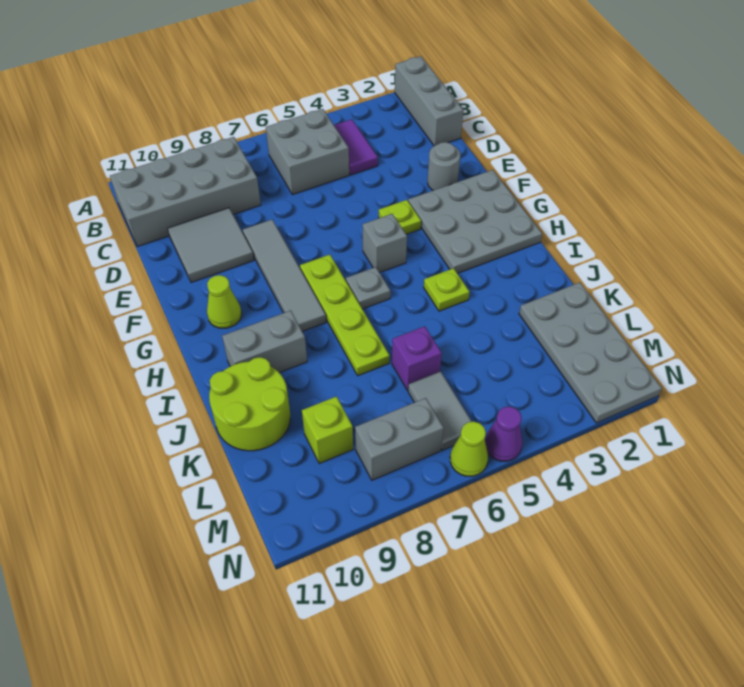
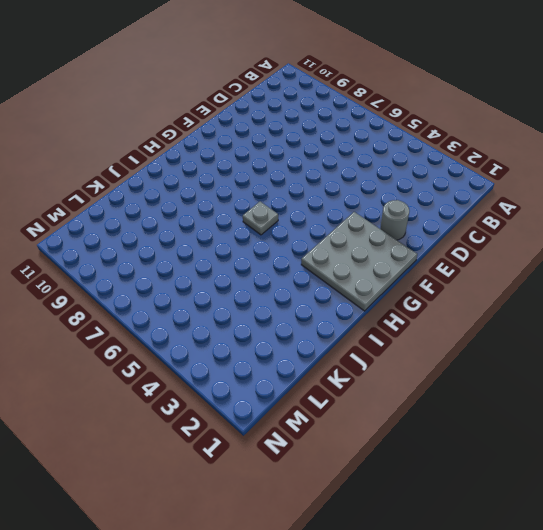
none -> grey 1x3 brick [395,56,463,146]
none -> purple 1x2 tile [334,119,378,175]
none -> grey 2x2 brick [266,109,349,195]

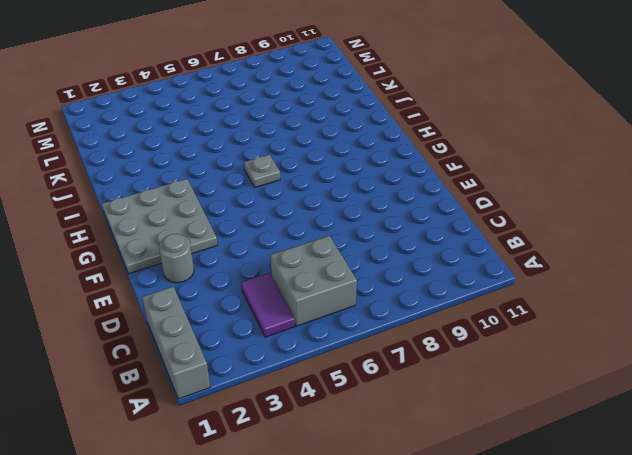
none -> grey 2x4 brick [110,137,261,247]
none -> grey 2x2 tile [168,208,254,283]
none -> grey 1x4 tile [243,220,326,332]

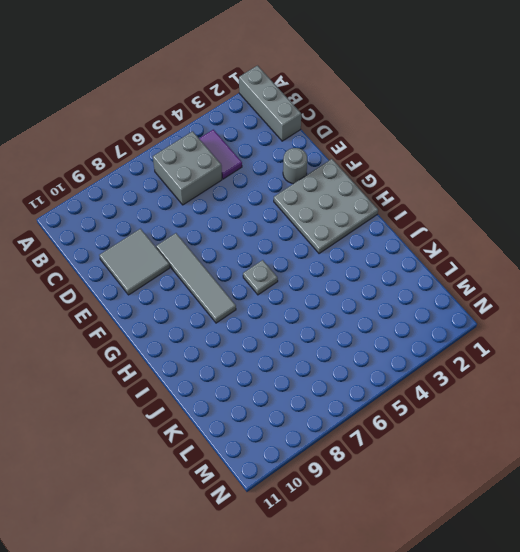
none -> grey 2x4 brick [110,137,261,247]
none -> lime 1x1 plate [379,200,421,234]
none -> grey 1x1 brick [363,214,407,273]

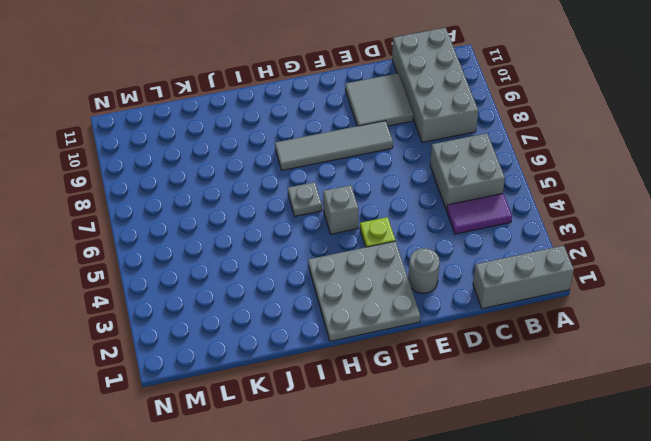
none -> lime 1x4 plate [300,255,390,376]
none -> lime 1x1 cone [207,275,242,328]
none -> lime 1x1 plate [424,268,470,311]

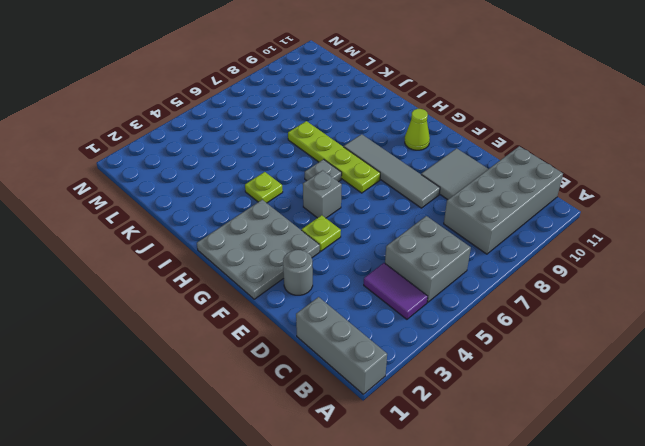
none -> grey 1x2 brick [222,310,307,373]
none -> lime 2x2 round brick [209,357,290,451]
none -> grey 2x4 plate [519,282,662,423]

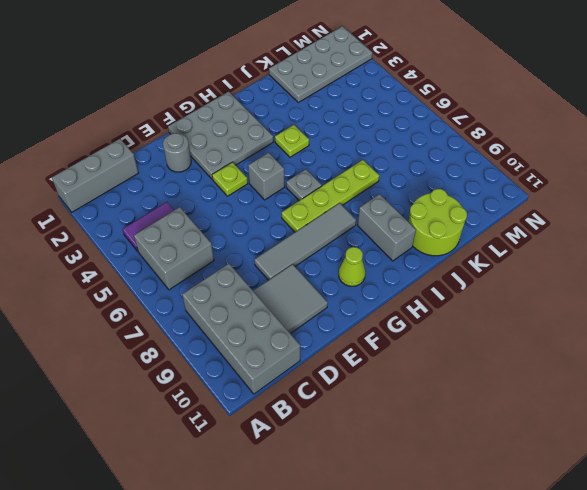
none -> purple 1x1 brick [392,326,442,391]
none -> grey 1x2 tile [408,371,472,450]
none -> lime 1x1 brick [302,396,353,464]

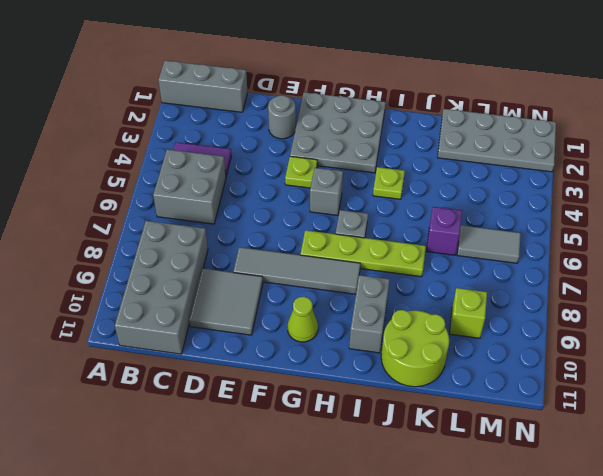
none -> grey 1x2 brick [355,398,444,480]
none -> purple 1x1 cone [485,406,522,461]
none -> lime 1x1 cone [450,421,488,476]

